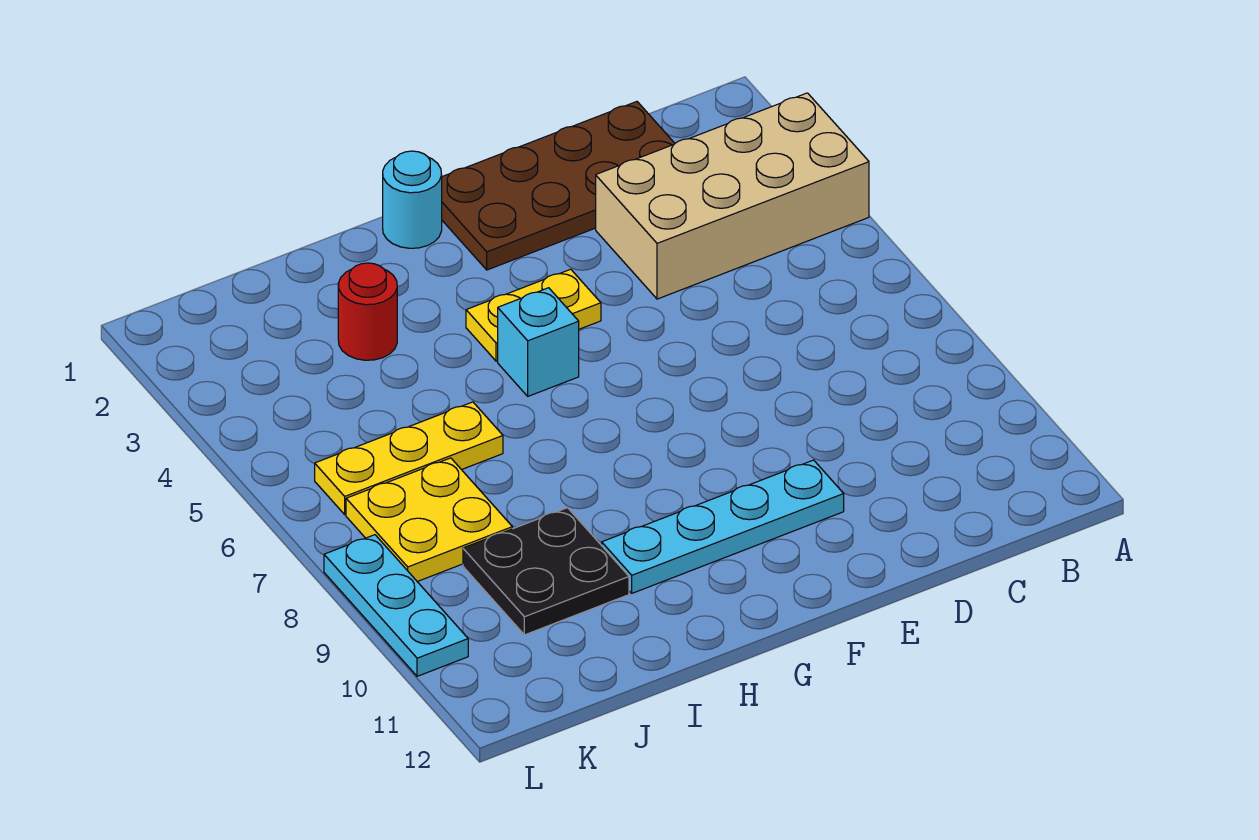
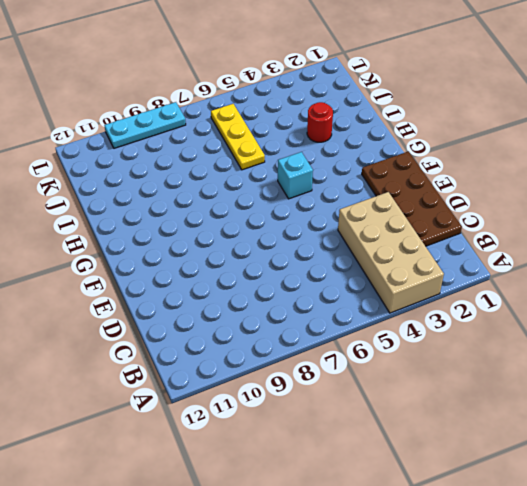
none -> cyan 1x4 plate [602,460,844,593]
none -> yellow 1x2 plate [466,269,601,361]

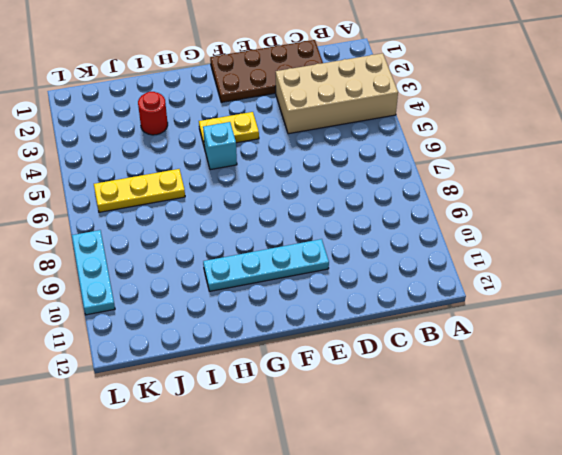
none -> cyan 1x1 round brick [383,151,442,248]
none -> black 2x2 plate [463,508,629,635]

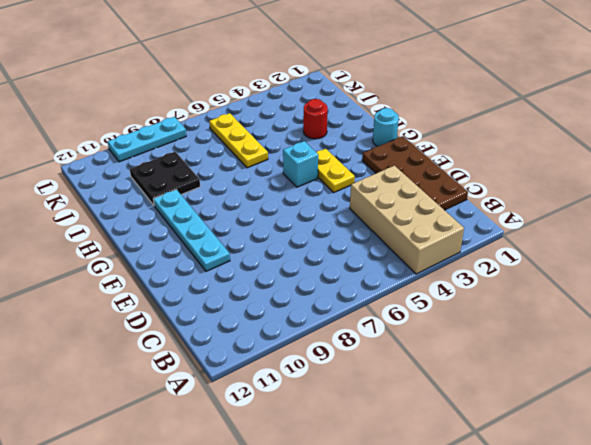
none -> yellow 2x2 plate [346,458,512,582]

